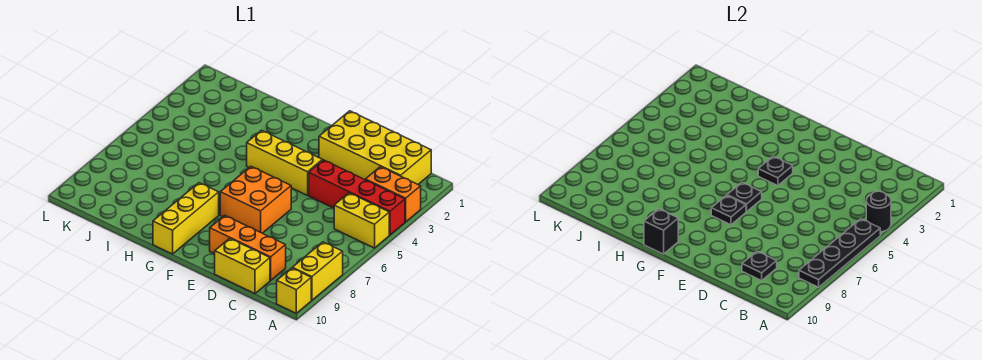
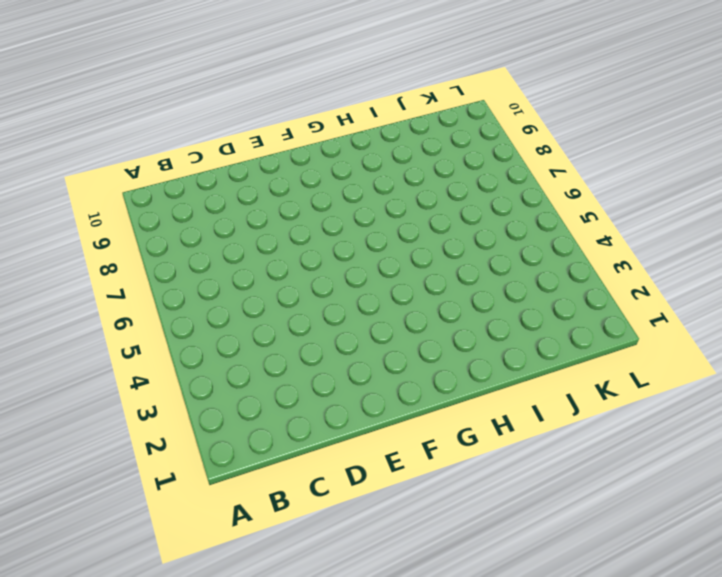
none -> orange 1x2 brick [365,167,421,222]
none -> red 1x4 brick [309,160,405,235]
none -> yellow 1x2 brick [334,193,389,248]

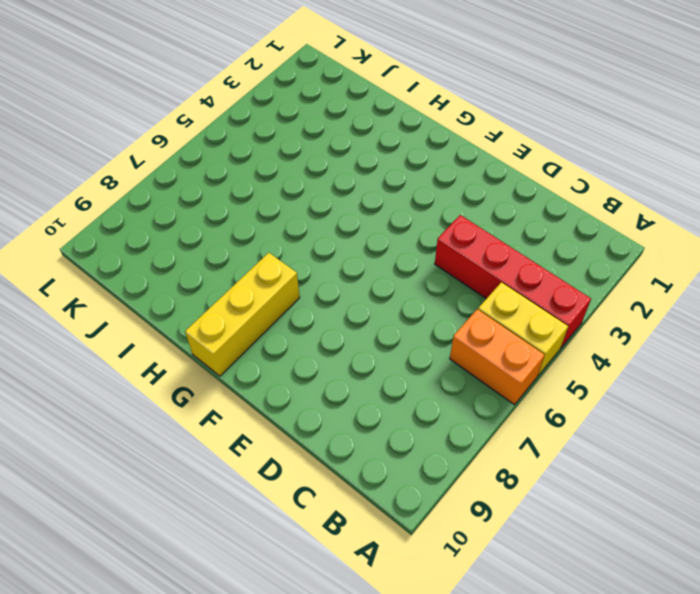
orange 1x2 brick [450,309,544,405] -> orange 1x2 brick moved to [365,167,421,222]
none -> yellow 1x2 brick [293,242,343,300]
none -> yellow 1x1 brick [277,268,311,313]
none -> yellow 2x4 brick [319,111,431,184]

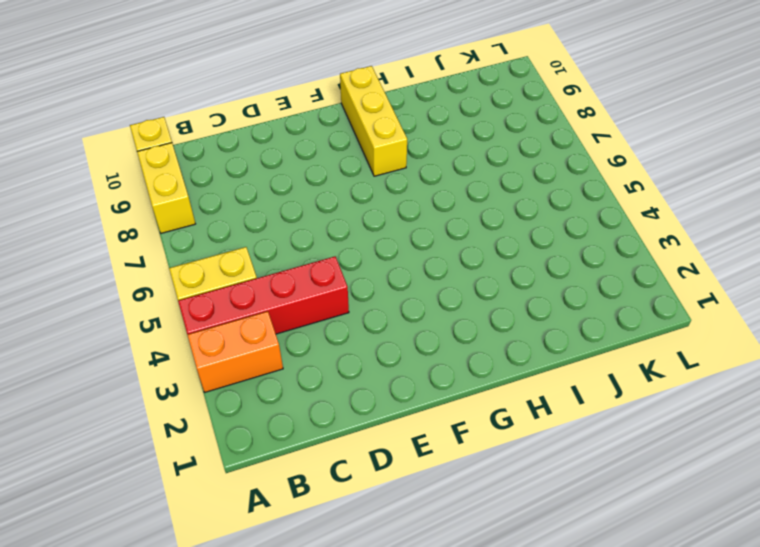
none -> yellow 2x4 brick [319,111,431,184]
none -> orange 1x3 brick [210,215,286,280]
none -> yellow 1x2 brick [215,238,270,294]

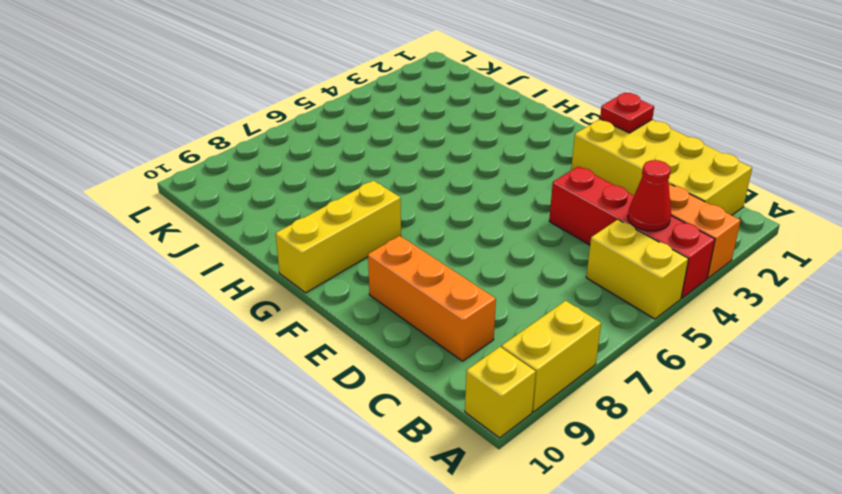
red 1x1 cone [628,160,671,231] -> none
red 1x1 plate [600,93,654,133] -> none
none -> yellow 1x2 brick [215,238,270,294]
none -> yellow 1x3 brick [247,130,322,195]
none -> orange 2x2 brick [220,167,291,233]

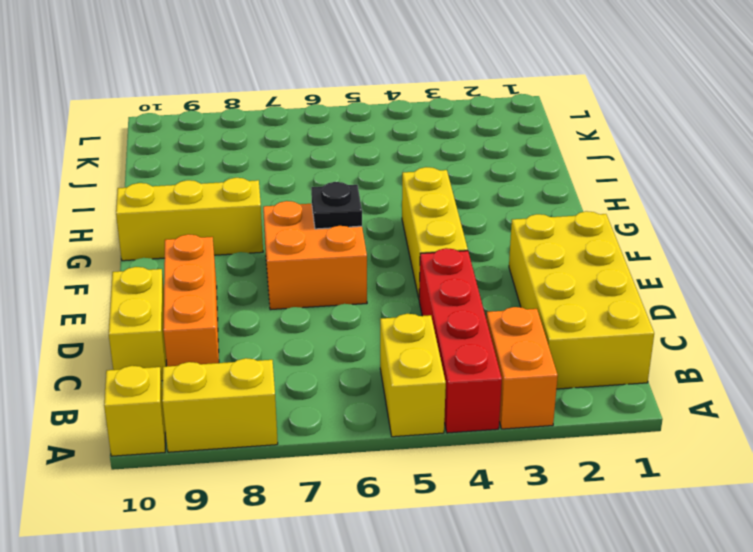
none -> black 1x1 round brick [866,191,891,232]
none -> black 1x4 plate [799,219,880,287]
none -> black 1x1 plate [742,251,777,280]

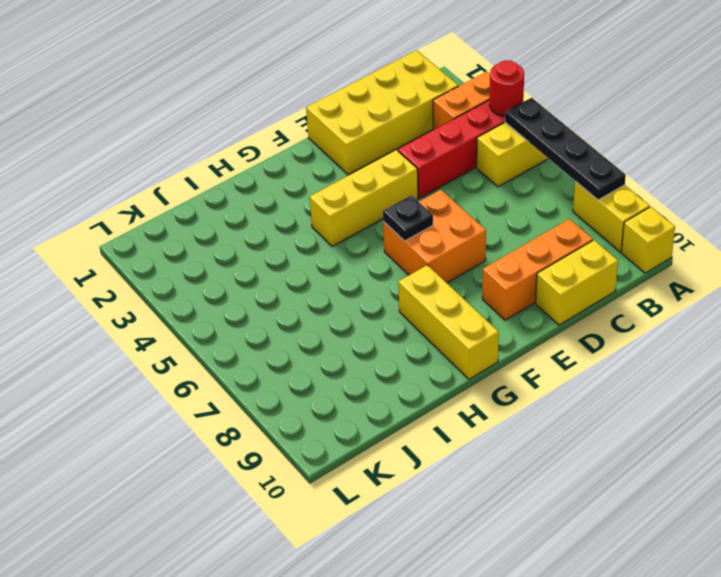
red 1x1 round brick [489,60,524,116] -> black 1x1 round brick [866,191,891,232]
none -> black 1x1 plate [742,251,777,280]
none -> black 1x1 plate [758,156,793,186]
none -> black 1x1 plate [711,195,746,225]

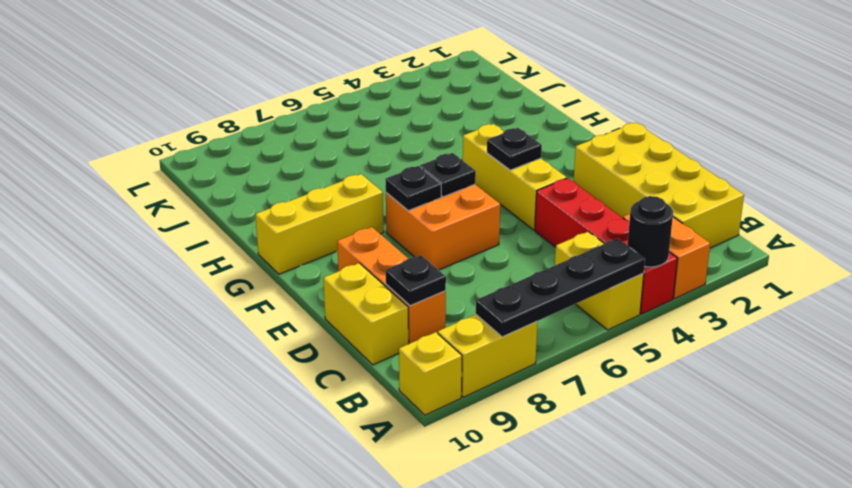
none -> black 1x1 brick [644,209,678,254]

